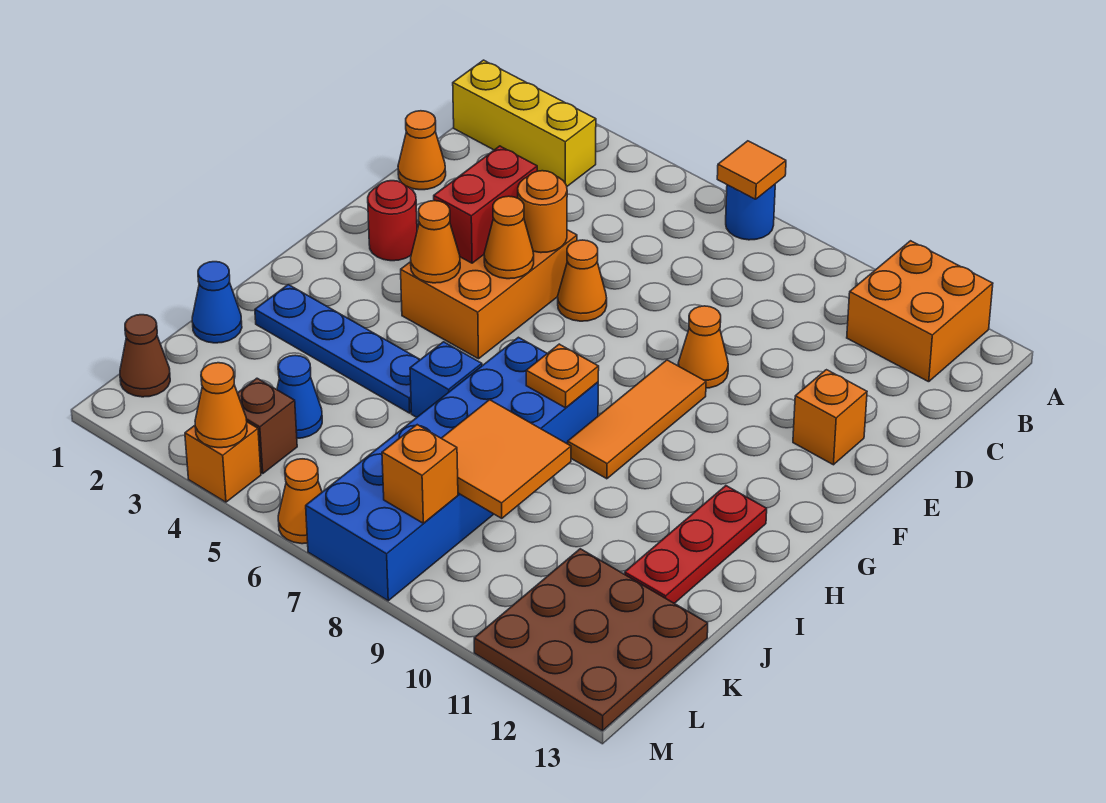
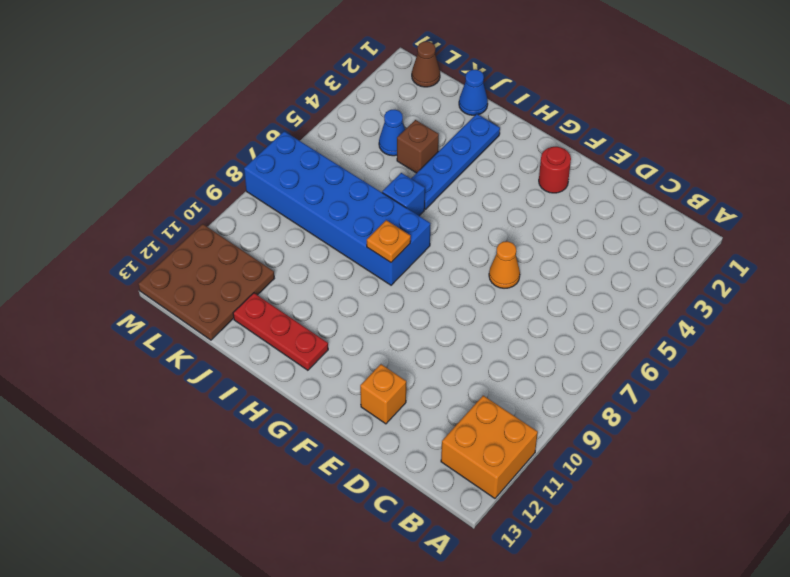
brown 1x1 brick [397,120,439,173] -> brown 1x1 brick moved to [238,378,297,473]
none -> blue 1x1 round brick [726,184,775,240]
none -> yellow 1x3 brick [453,60,596,186]
none -> orange 1x1 cone [398,111,446,190]
none -> orange 2x3 brick [401,230,577,359]

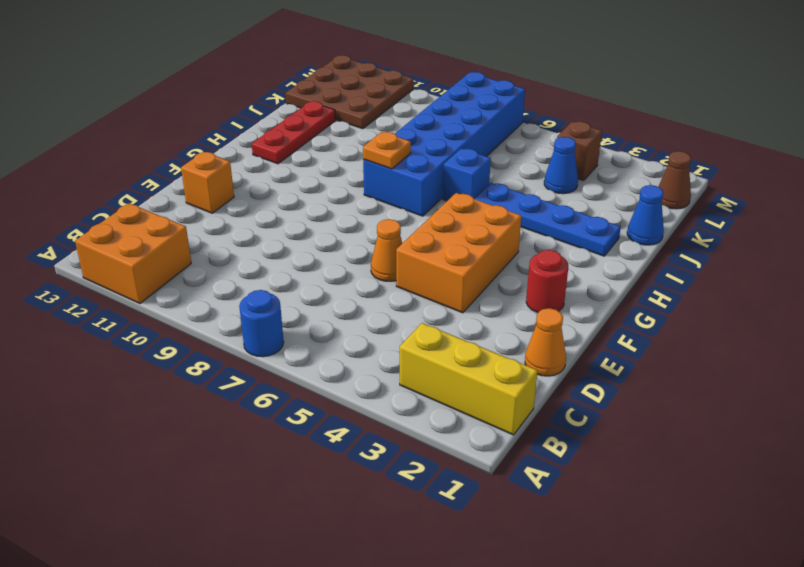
none -> orange 1x1 cone [678,306,728,388]
none -> orange 1x3 tile [568,360,706,479]
none -> orange 1x1 brick [185,422,261,502]
none -> orange 1x1 cone [278,459,322,544]

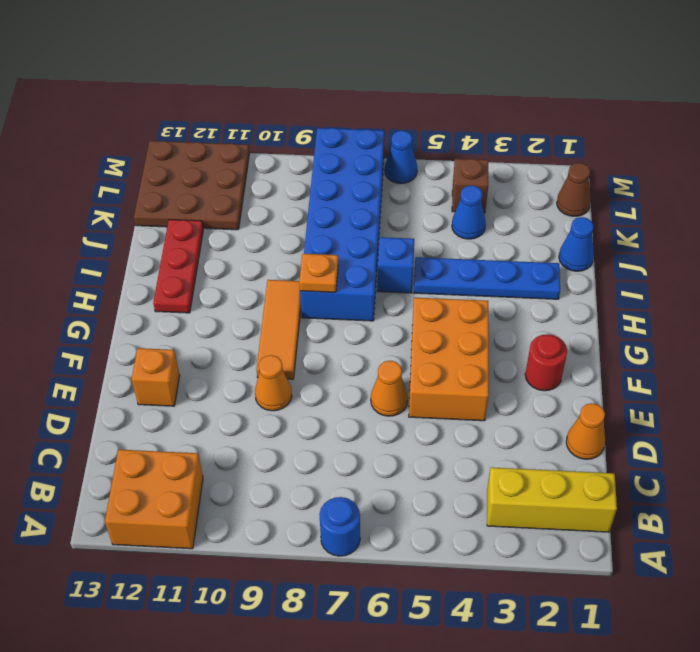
blue 1x1 cone [385,130,417,184] -> orange 1x1 cone [278,459,322,544]
none -> orange 1x1 brick [185,422,261,502]
none -> orange 1x1 tile [717,141,786,199]
none -> red 1x2 brick [434,146,537,263]
none -> orange 1x1 round brick [518,171,567,253]

